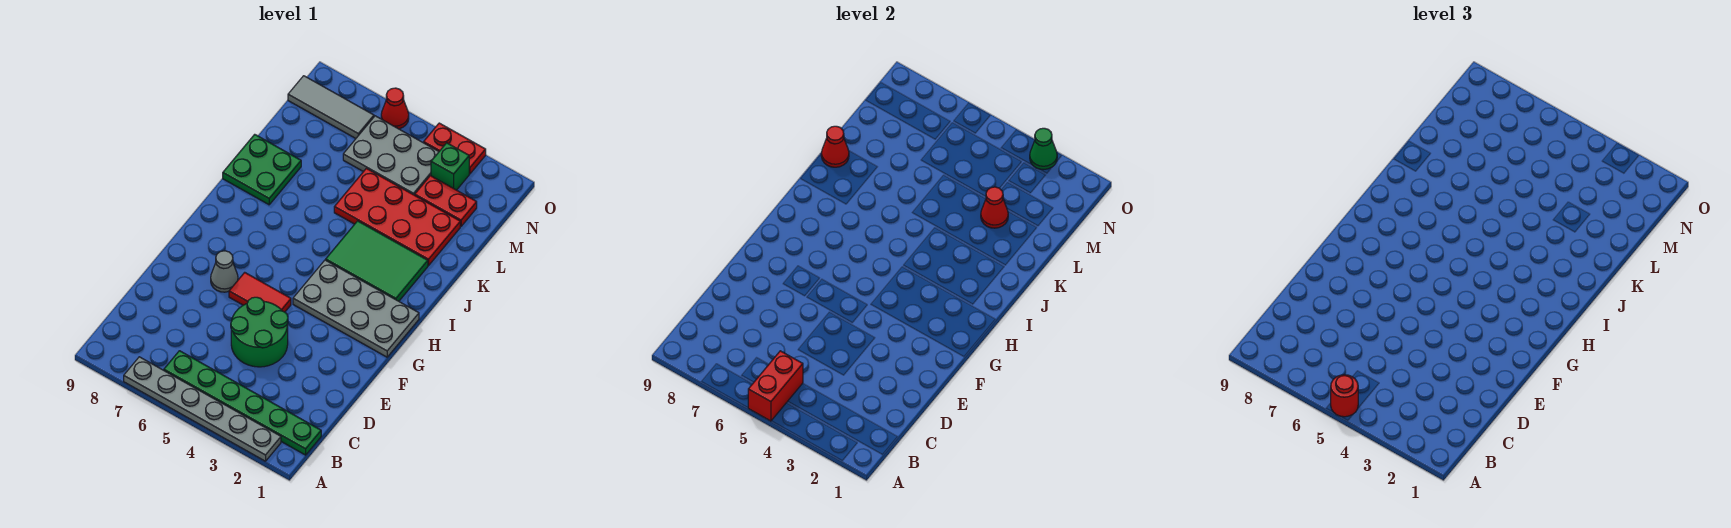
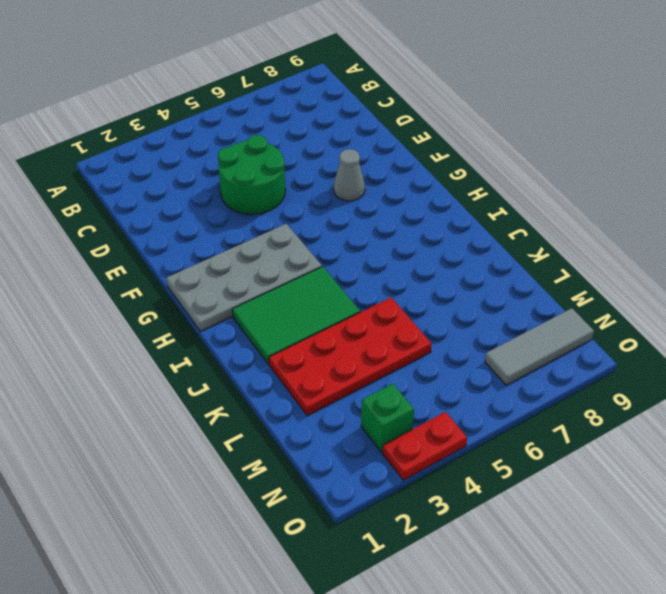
none -> grey 1x6 plate [124,357,281,461]
none -> green 1x6 plate [164,351,321,455]
none -> red 1x2 tile [229,272,291,312]

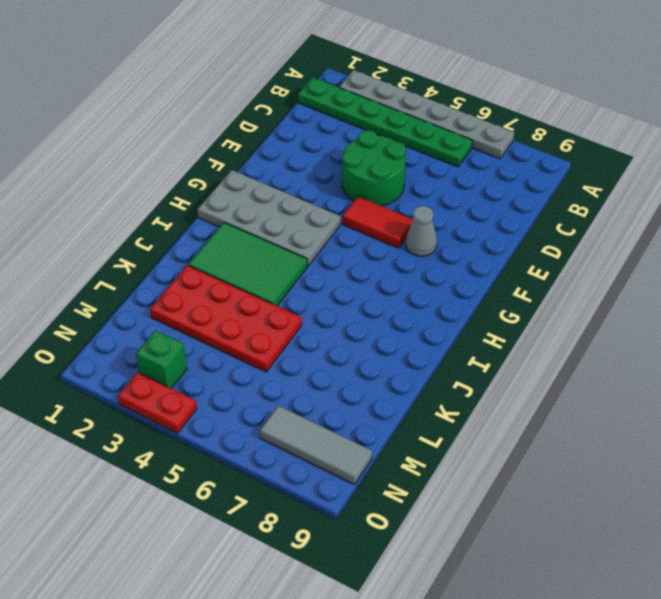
none -> green 2x2 plate [223,134,301,205]
none -> red 1x2 plate [415,176,477,226]
none -> grey 2x3 plate [343,116,439,195]

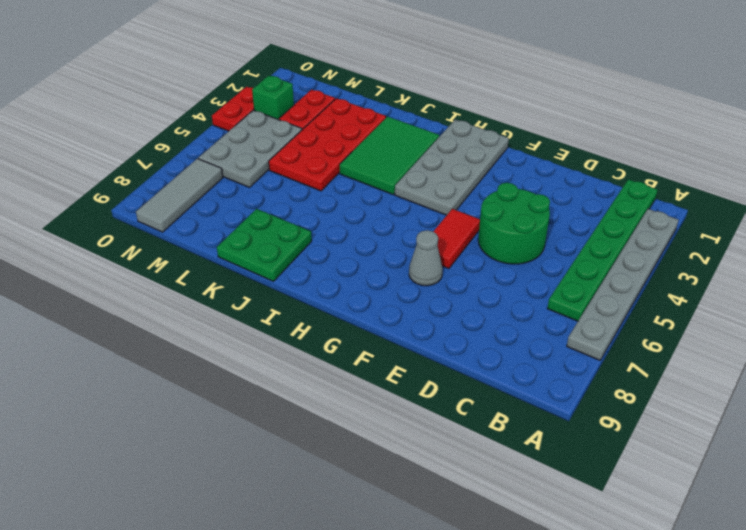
none -> red 1x1 cone [381,88,409,129]
none -> red 1x2 brick [748,351,803,421]
none -> red 1x1 cone [821,126,849,167]

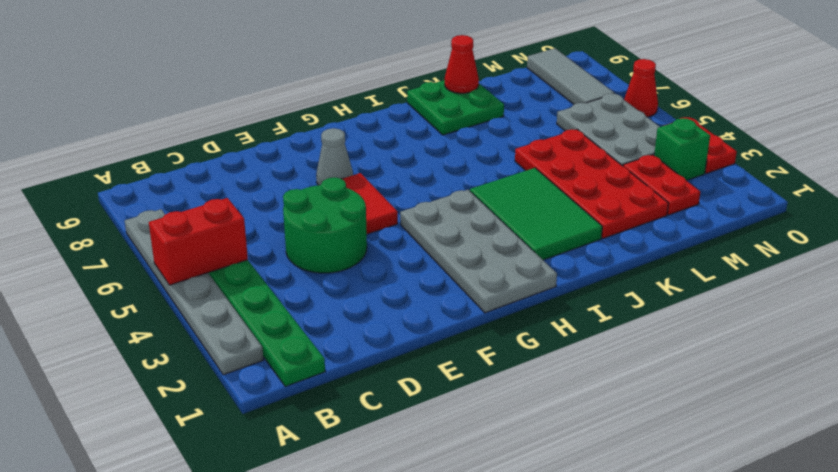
none -> red 1x1 cone [981,187,1008,228]
none -> green 1x1 cone [1030,128,1057,169]
none -> red 1x1 round brick [1331,375,1358,417]

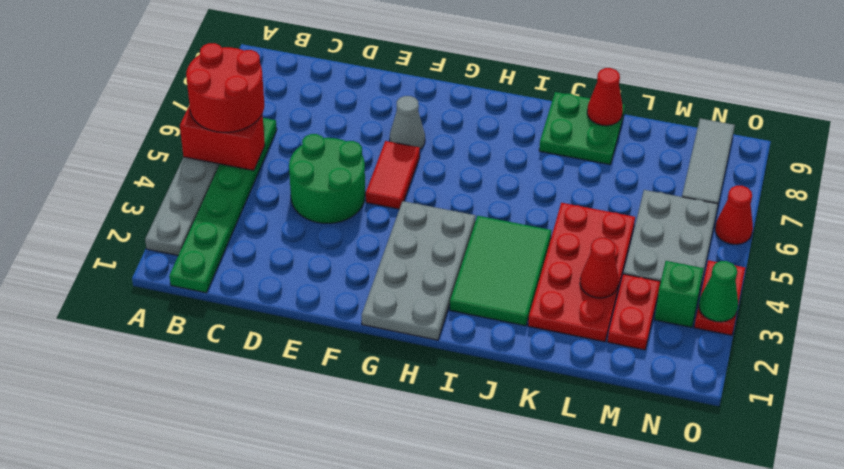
red 2x2 round brick [186,43,264,132] -> red 1x1 round brick [1331,375,1358,417]

